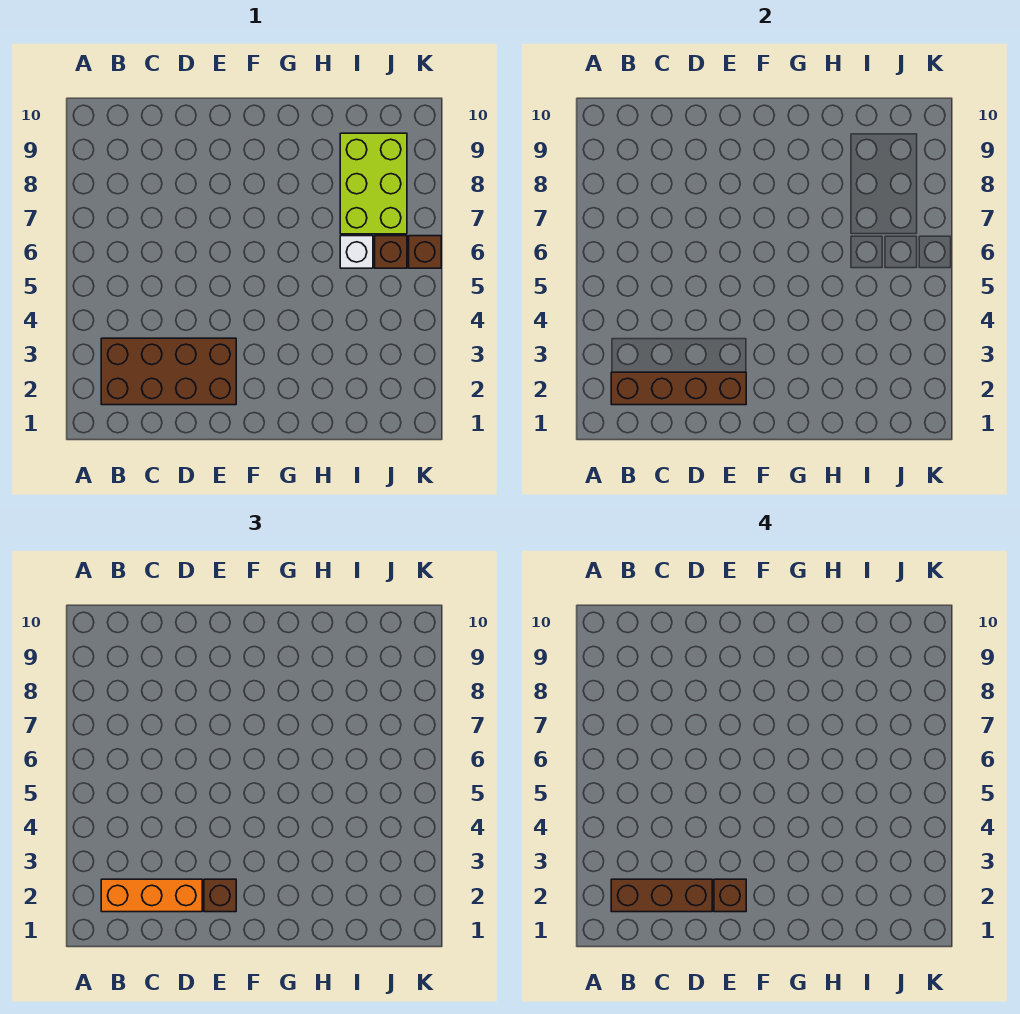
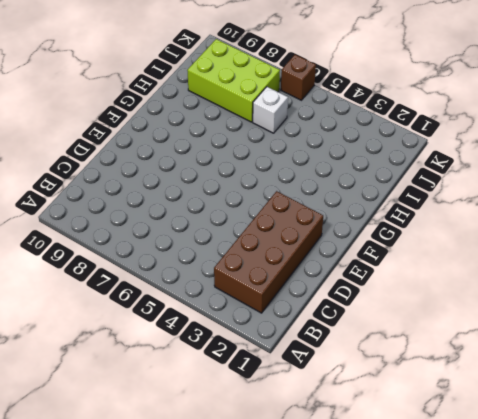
none -> brown 1x1 brick [375,236,407,268]
none -> brown 1x4 brick [611,372,746,405]

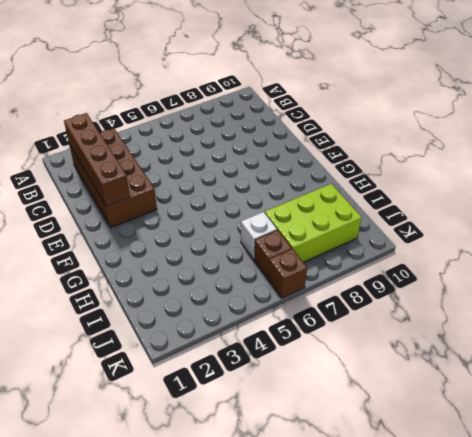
none -> orange 1x3 brick [101,879,202,912]
none -> brown 1x1 brick [204,879,236,912]

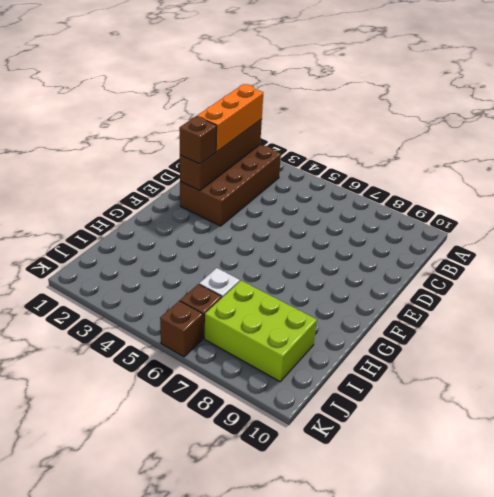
none -> brown 1x3 brick [611,879,712,912]
none -> brown 1x1 brick [714,879,746,912]

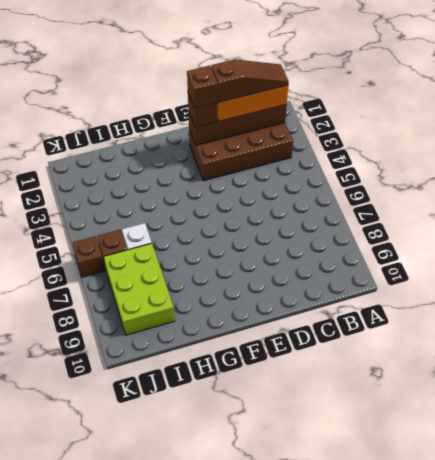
brown 1x3 slope [211,59,289,102] -> brown 1x3 brick [611,879,712,912]

